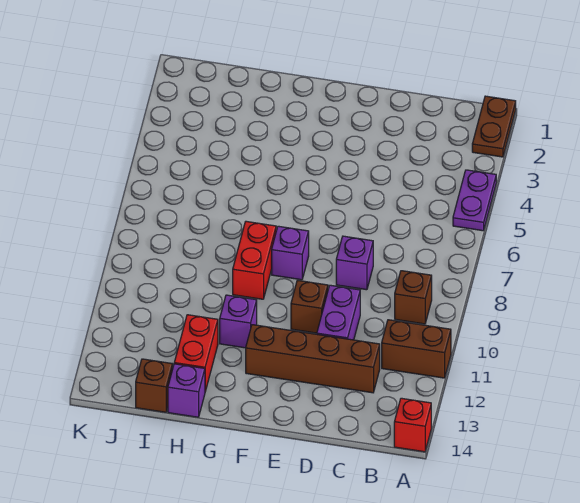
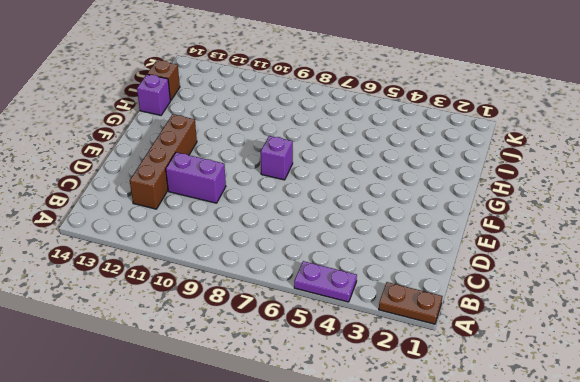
none -> brown 1x2 brick [382,320,451,378]
none -> red 1x1 brick [394,398,431,452]
none -> brown 1x1 brick [395,271,432,324]

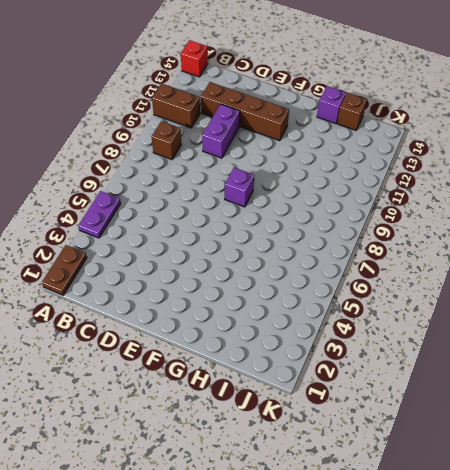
none -> purple 1x1 brick [336,236,373,290]
none -> brown 1x1 brick [291,280,328,333]
none -> red 1x2 brick [233,221,276,299]

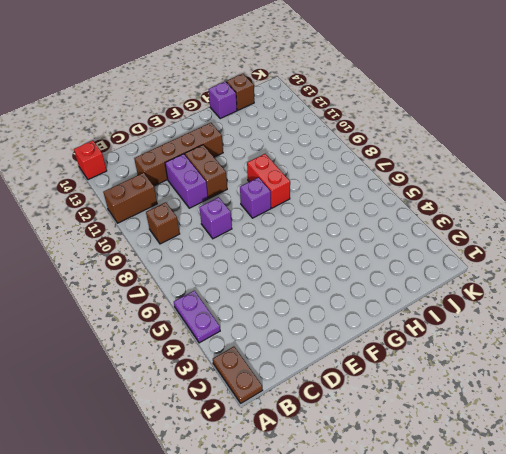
brown 1x2 brick [185,145,227,198] -> brown 1x1 brick [291,280,328,333]
none -> purple 1x1 brick [220,295,257,348]
none -> red 1x2 brick [174,315,218,391]

